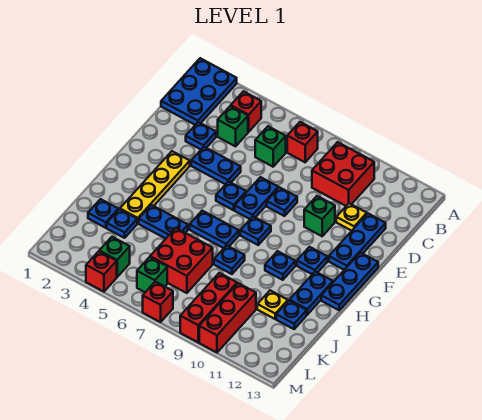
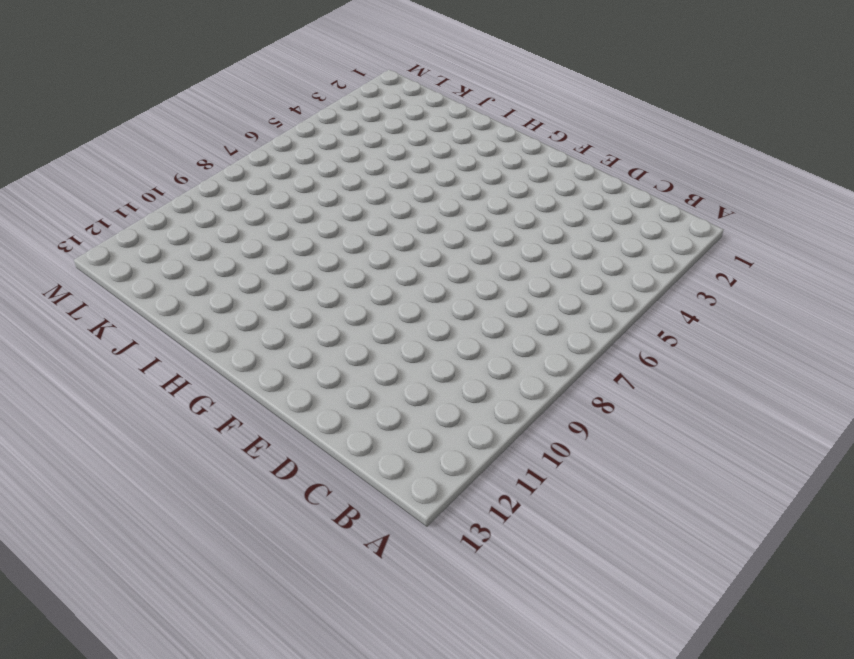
none -> blue 2x3 plate [161,58,237,125]
none -> red 1x1 brick [231,91,261,132]
none -> red 1x1 brick [287,122,318,162]
none -> red 2x2 brick [312,142,374,206]

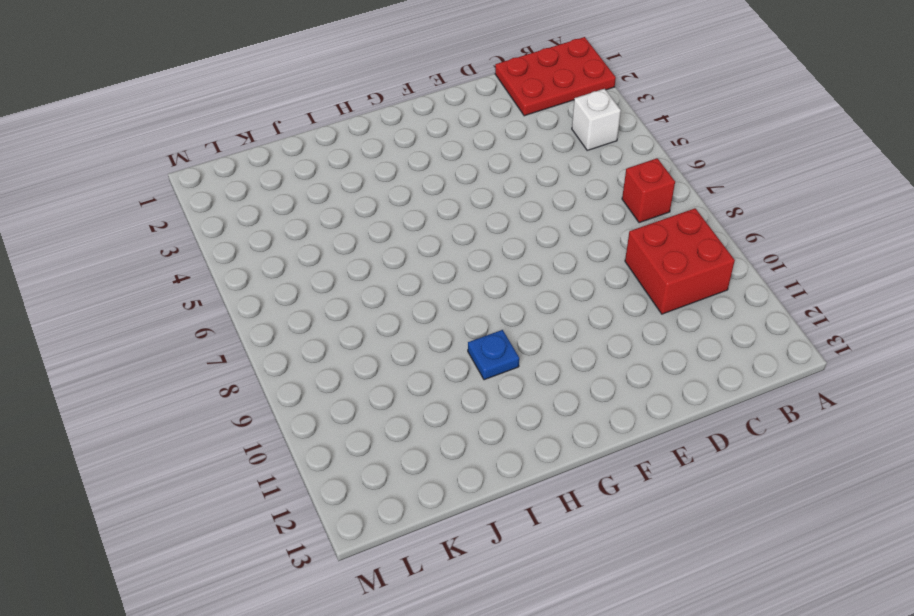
red 2x3 plate [495,37,616,116] -> blue 2x3 plate [161,58,237,125]
white 1x1 brick [572,89,621,150] -> red 1x1 brick [231,91,261,132]
none -> green 1x1 brick [218,106,248,146]
none -> green 1x1 brick [255,126,286,167]
none -> blue 1x1 plate [186,122,216,149]
none -> yellow 1x1 plate [336,203,367,231]

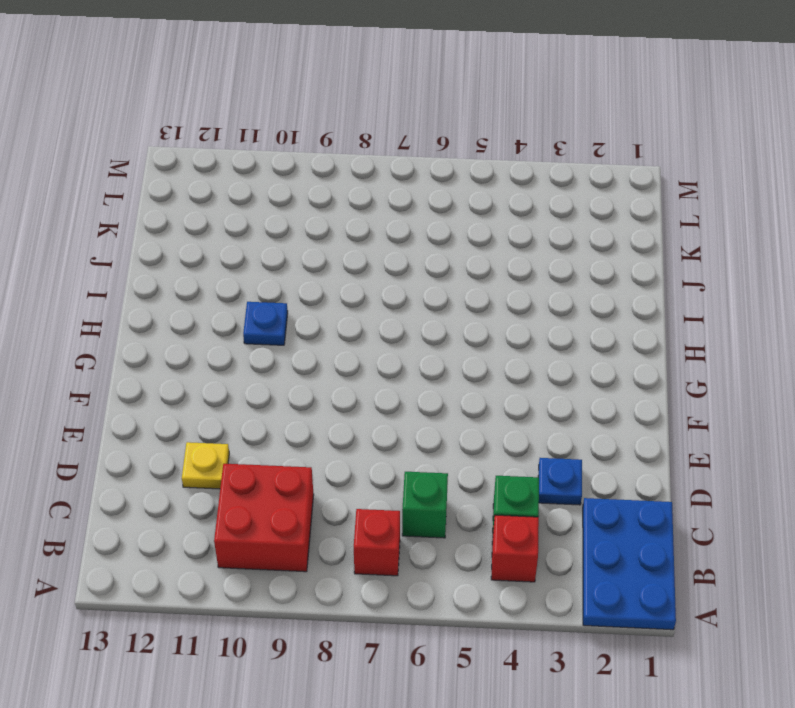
none -> blue 1x3 plate [329,213,386,270]
none -> blue 1x2 plate [191,147,241,184]
none -> blue 1x2 plate [235,177,278,219]
none -> blue 1x1 plate [267,187,297,216]

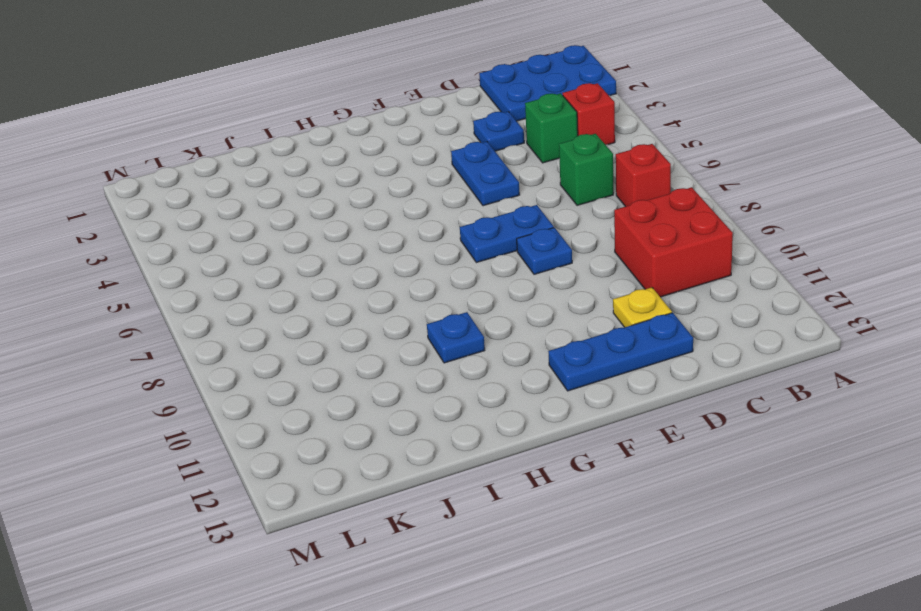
none -> green 1x1 brick [304,196,335,236]
none -> yellow 1x4 plate [120,151,190,224]
none -> blue 1x1 plate [216,182,246,210]
none -> blue 1x3 plate [321,253,378,310]

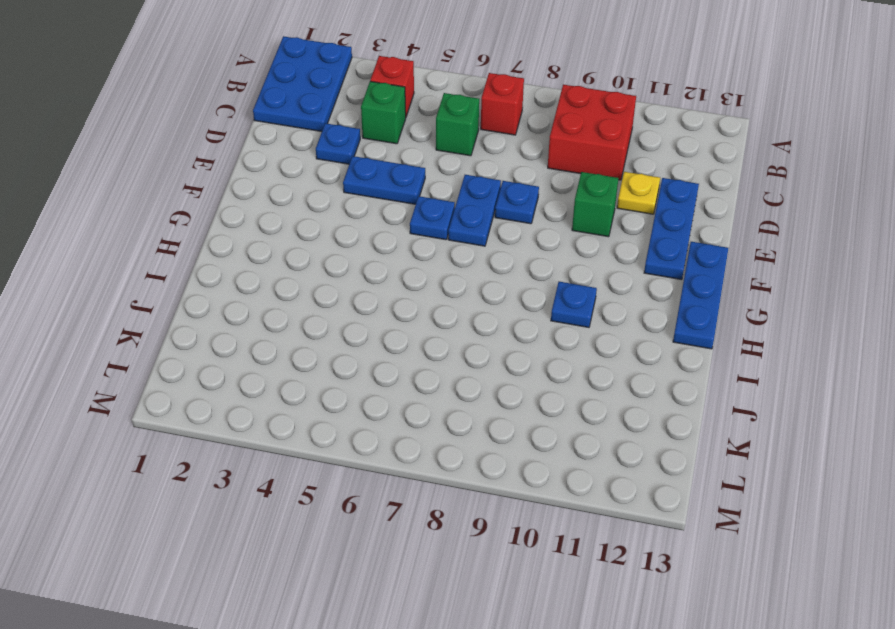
none -> yellow 1x4 plate [120,151,190,224]
none -> blue 1x1 plate [240,217,271,245]
none -> blue 1x1 plate [297,247,327,274]
none -> blue 1x2 plate [190,211,239,248]

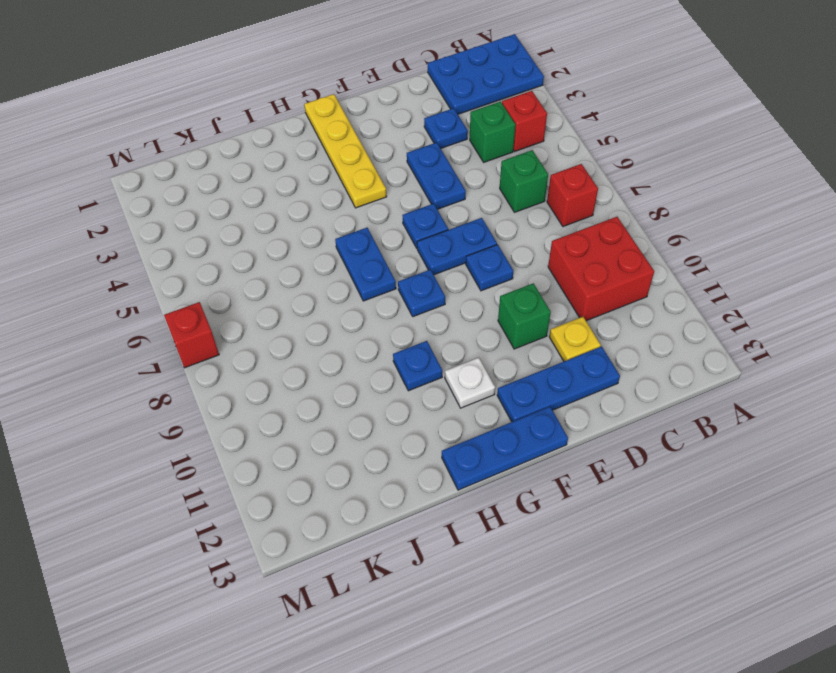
yellow 1x4 plate [304,94,387,208] -> yellow 1x4 plate turned to [120,151,190,224]
white 1x1 plate [445,358,495,408] -> blue 1x1 plate [297,247,327,274]
none -> blue 1x2 plate [289,271,333,315]
none -> blue 1x2 plate [139,205,188,239]
none -> blue 1x1 plate [214,245,245,274]
none -> blue 1x1 plate [88,199,118,228]

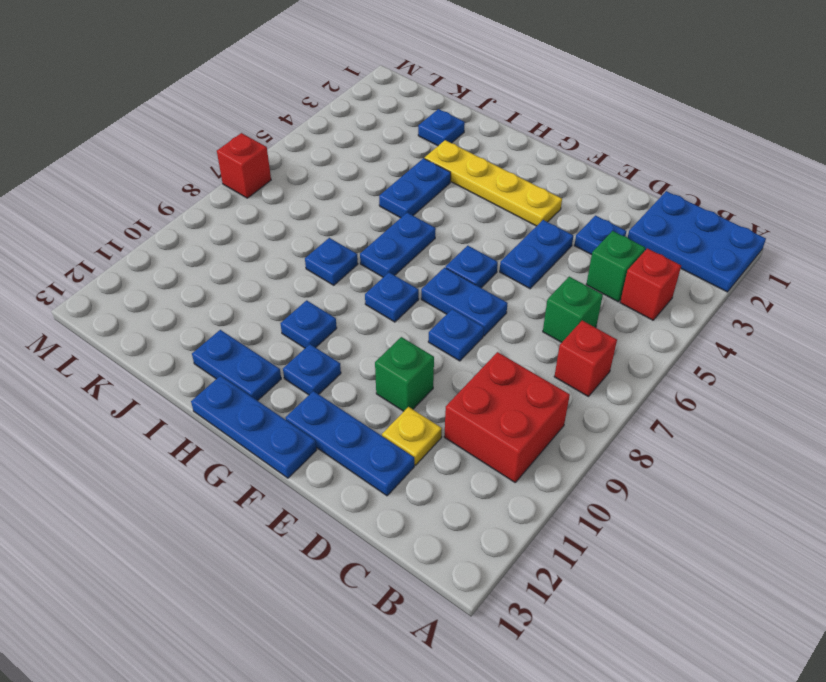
none -> blue 1x1 plate [107,209,137,238]
none -> red 2x2 brick [150,228,213,293]
none -> yellow 1x1 plate [257,290,288,319]
none -> blue 1x1 plate [276,301,307,329]

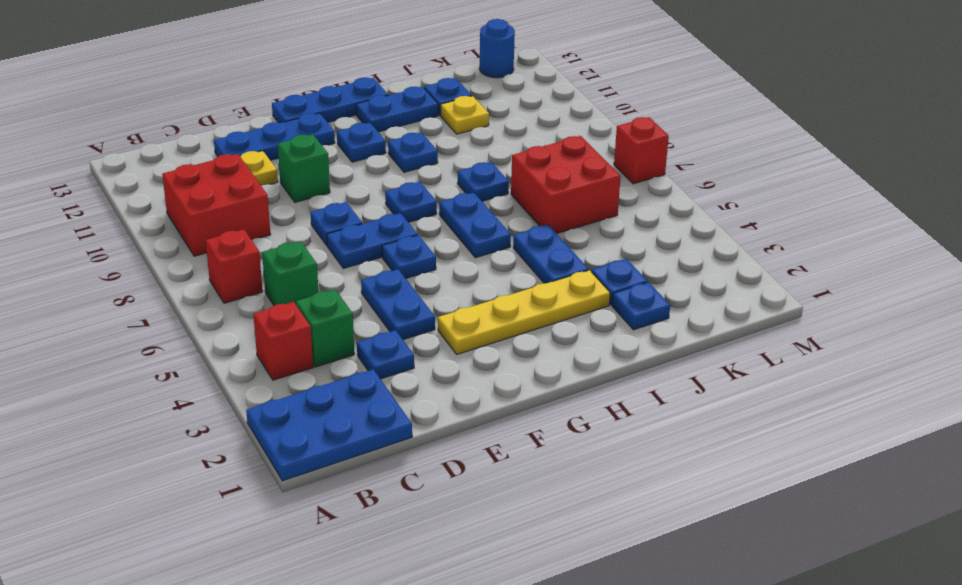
blue 1x1 round brick [480,19,515,78] -> none
none -> red 1x3 brick [180,273,237,342]
none -> red 1x3 brick [199,283,256,352]
none -> green 1x1 brick [99,237,130,277]
none -> green 1x1 brick [137,257,167,292]

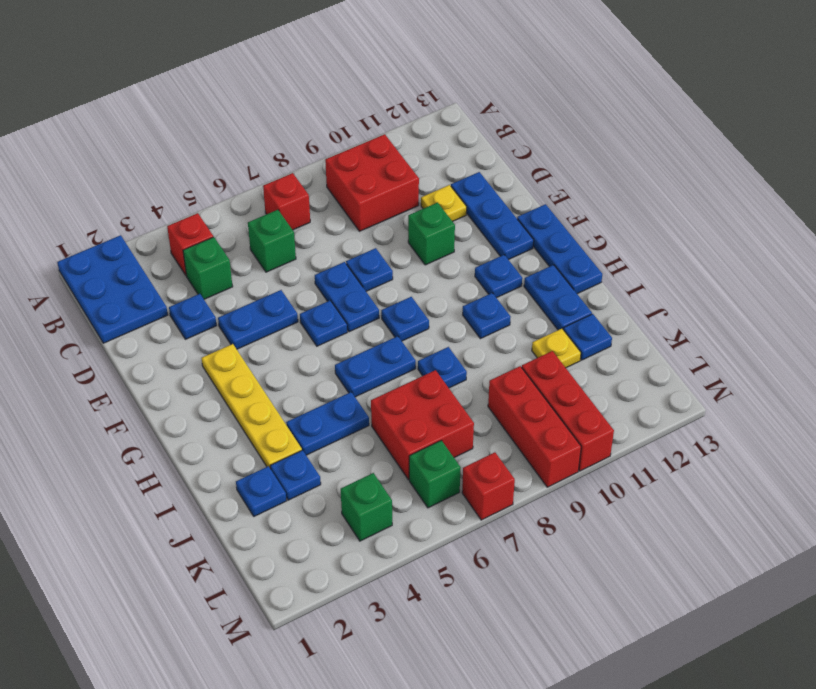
none -> red 1x1 brick [86,251,117,292]

